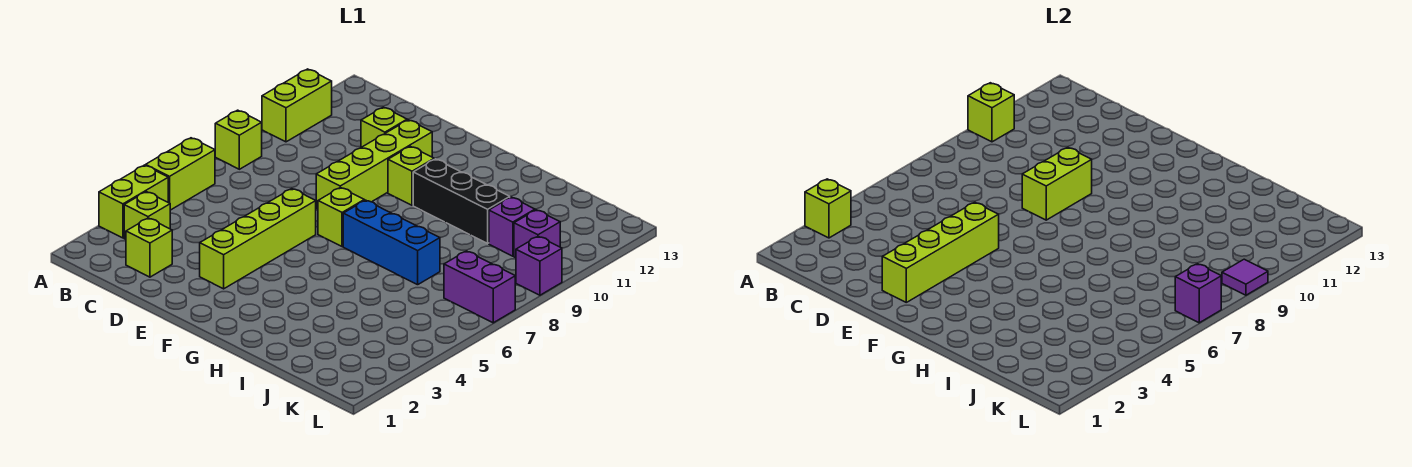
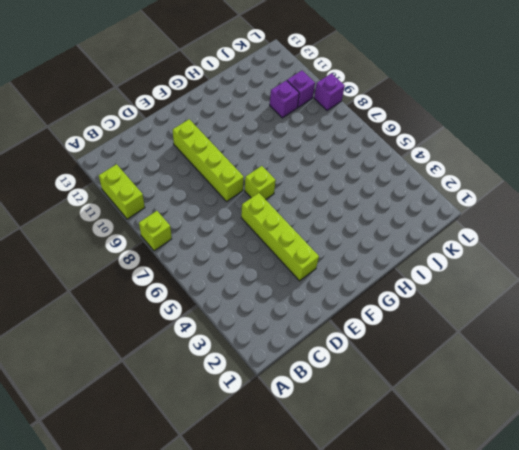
none -> lime 1x2 brick [99,165,168,238]
none -> lime 1x2 brick [146,138,215,210]
none -> lime 1x1 brick [124,192,170,239]

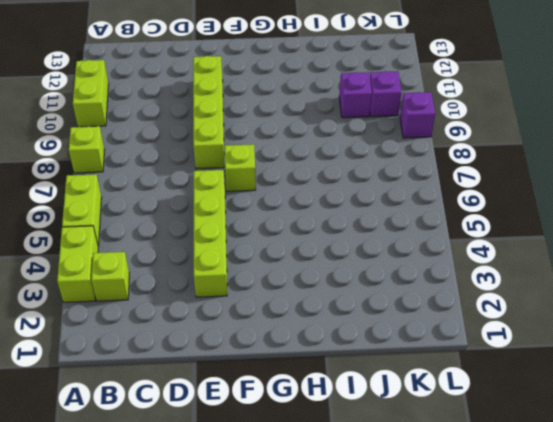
none -> lime 1x1 brick [126,218,172,277]
none -> lime 1x1 brick [361,107,407,147]
none -> lime 1x1 brick [388,146,434,205]

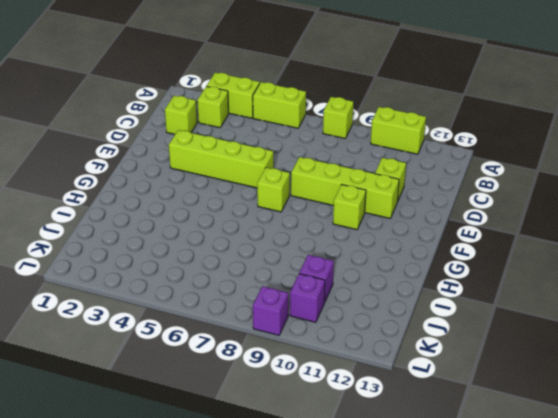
none -> blue 1x3 brick [343,200,440,285]
none -> black 1x3 brick [413,159,510,243]
none -> purple 1x2 brick [444,251,515,323]

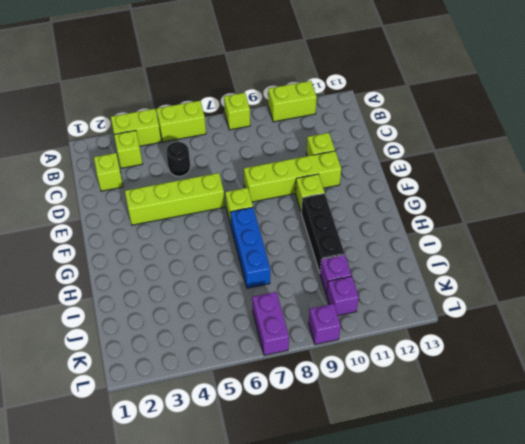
black 1x1 round brick [166,142,190,176] -> none
none -> lime 1x1 brick [805,179,851,238]
none -> lime 1x1 brick [968,83,1014,142]
none -> lime 1x4 brick [882,202,999,302]

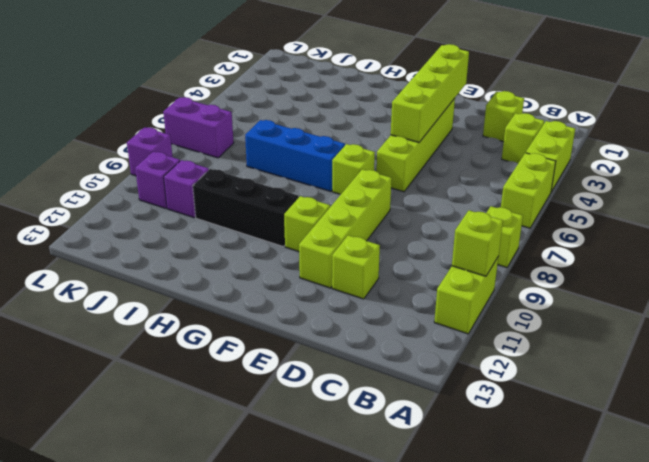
none -> lime 1x1 brick [805,179,851,238]
none -> lime 1x2 brick [1022,147,1092,220]
none -> purple 1x1 brick [1175,264,1221,323]

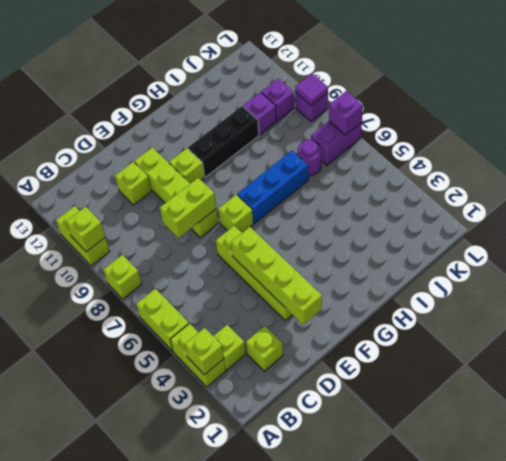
lime 1x2 brick [160,178,216,238] -> lime 1x2 brick turned to [1022,147,1092,220]
purple 1x1 round brick [298,140,321,176] -> none

